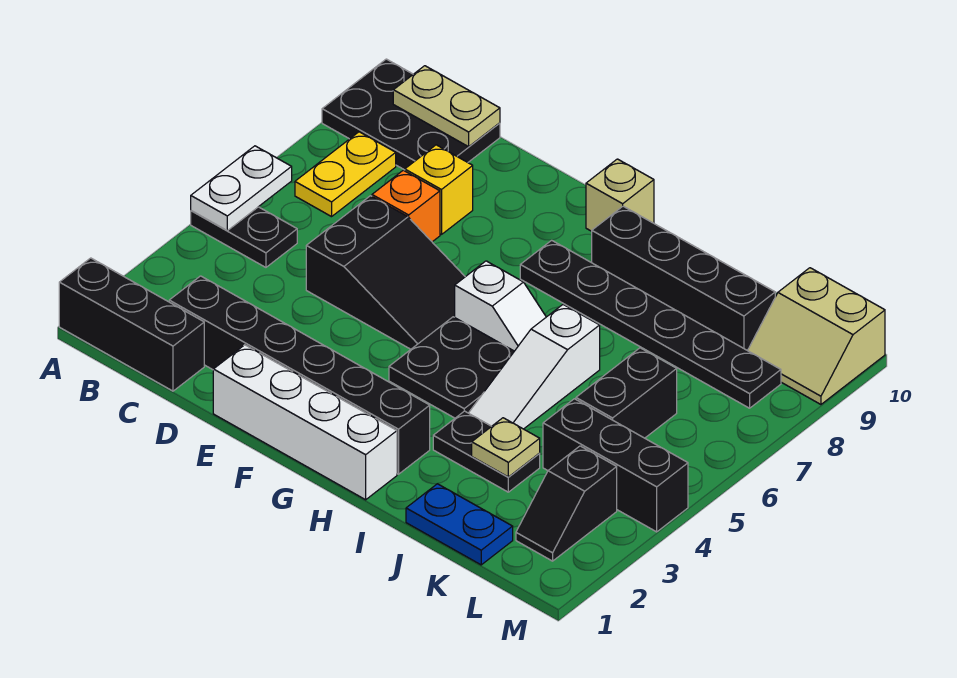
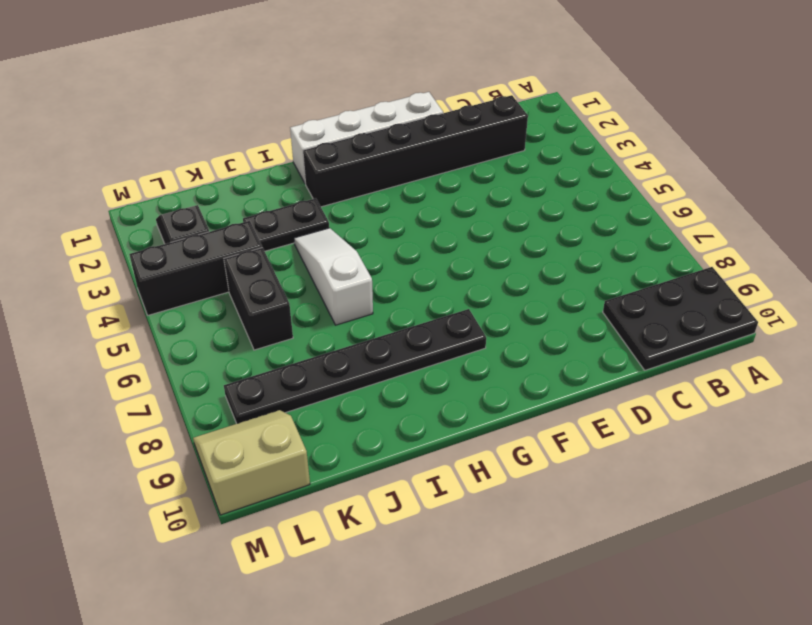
none -> black 1x3 brick [59,258,204,391]
none -> black 1x2 plate [191,207,297,267]
none -> yellow 1x2 plate [295,132,396,217]

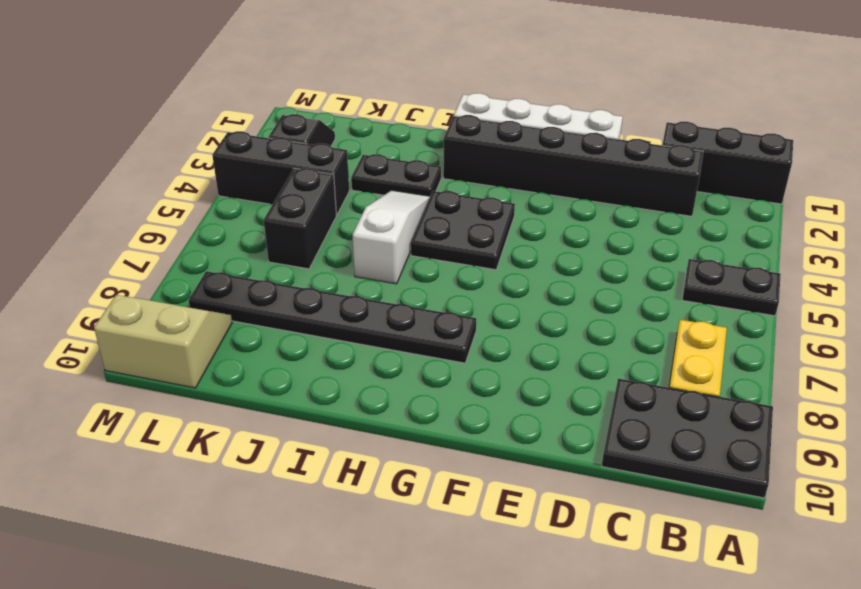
none -> black 2x3 slope [306,196,465,349]
none -> orange 1x1 brick [372,170,440,242]
none -> yellow 1x1 brick [405,145,473,235]

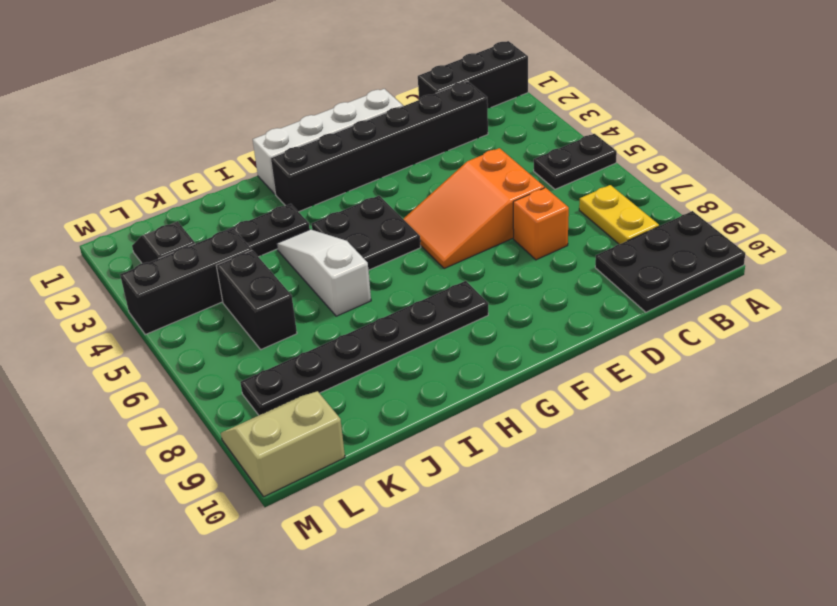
orange 2x3 slope [404,148,544,269] -> black 2x3 slope [306,196,465,349]
none -> yellow 1x1 brick [405,145,473,235]
none -> white 1x2 slope [455,261,546,351]
none -> tan 1x1 brick [586,159,654,231]

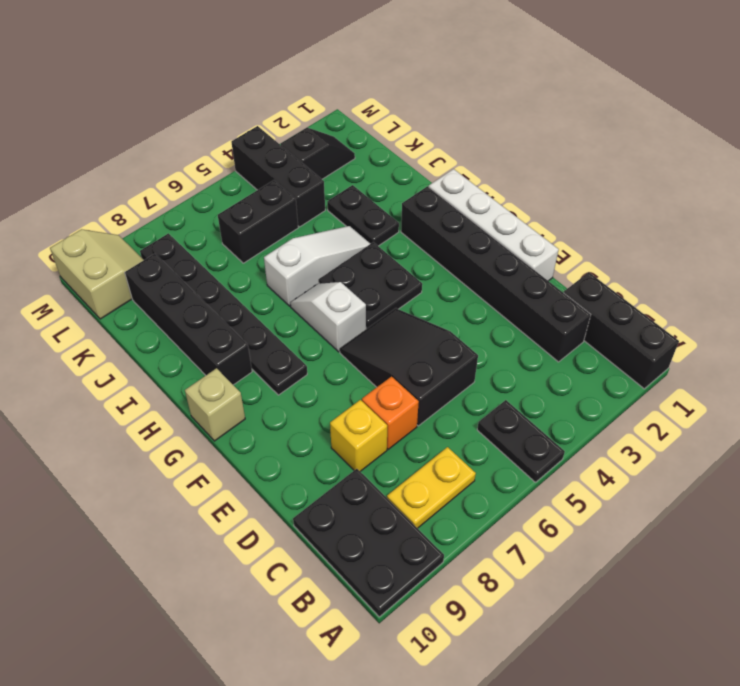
none -> blue 1x2 plate [406,484,513,565]
none -> white 1x2 plate [191,146,292,231]
none -> tan 1x2 plate [393,66,500,147]

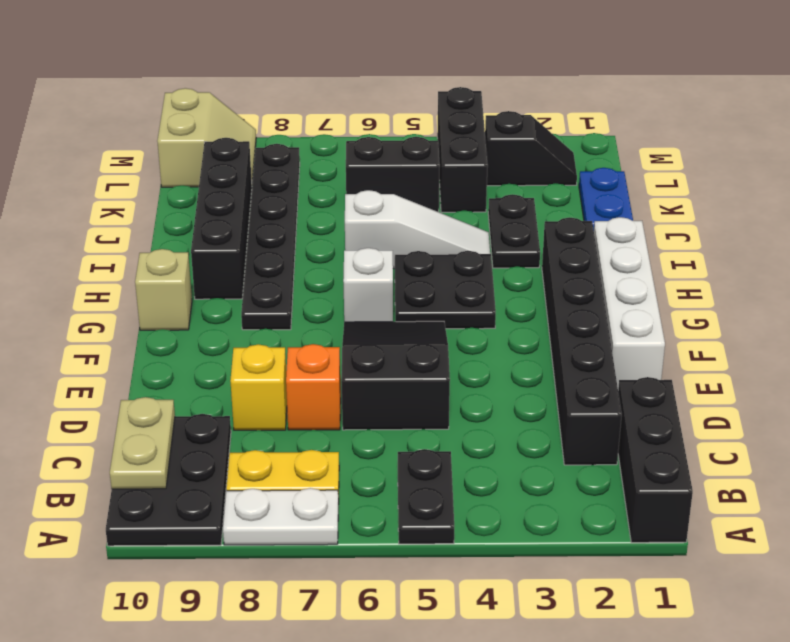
white 1x2 plate [223,488,338,545] -> white 1x2 plate moved to [191,146,292,231]
none -> tan 1x1 plate [472,418,540,477]

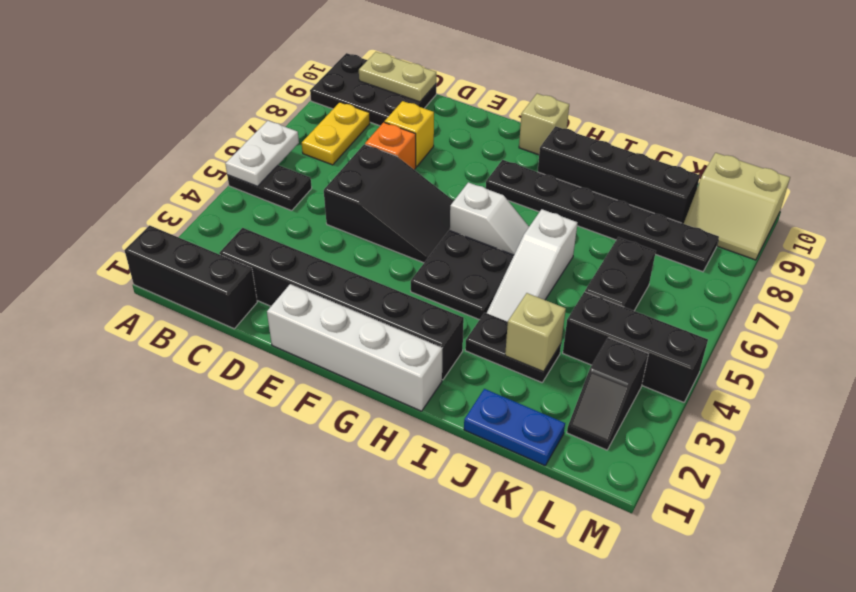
tan 1x1 brick [505,293,566,372] -> tan 1x1 plate [472,418,540,477]

